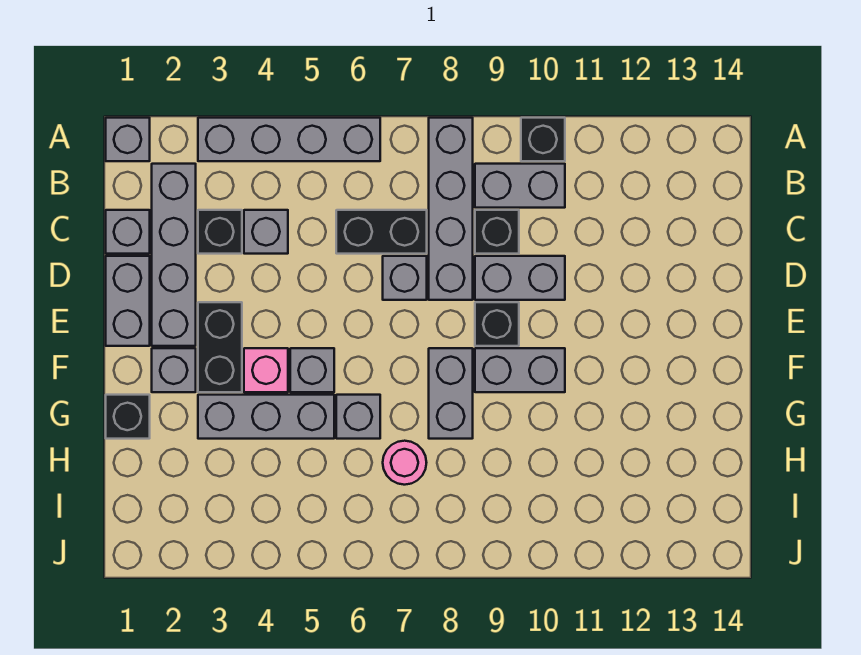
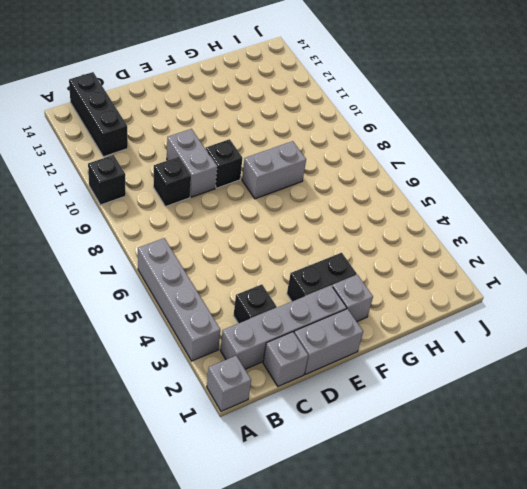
black 1x3 brick [69,72,128,157] -> none
none -> grey 1x4 brick [429,118,473,300]
none -> grey 1x2 brick [475,164,565,208]
none -> grey 1x1 brick [244,210,288,254]

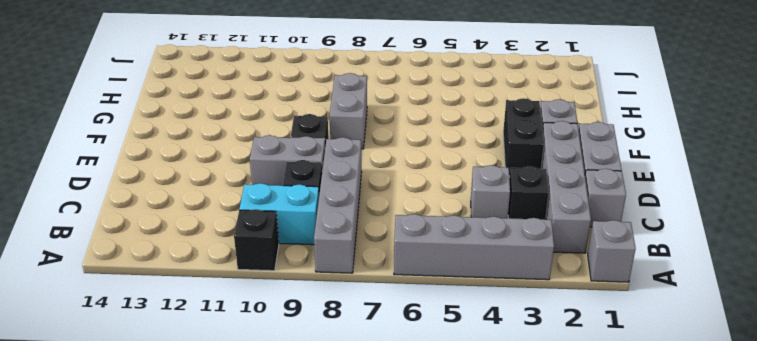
cyan 1x2 brick [239,183,319,245] -> grey 1x2 brick [475,164,565,208]
none -> black 1x2 brick [336,210,427,254]
none -> grey 1x1 brick [383,256,427,300]
none -> pink 1x1 brick [244,348,288,392]

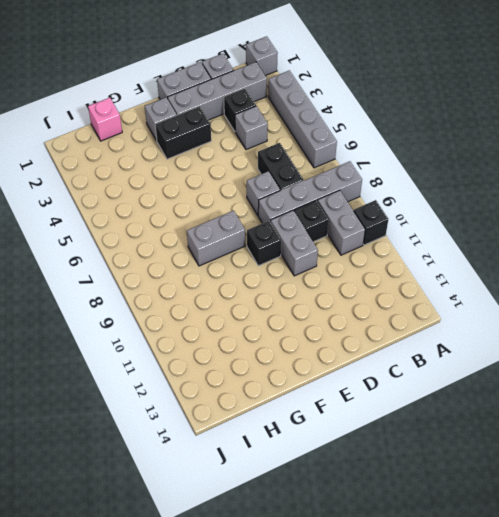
pink 1x1 brick [88,98,122,141] -> pink 1x1 brick moved to [244,348,288,392]
none -> grey 1x1 brick [290,348,334,392]
none -> grey 1x2 brick [475,348,565,392]
none -> black 1x1 brick [106,395,150,439]

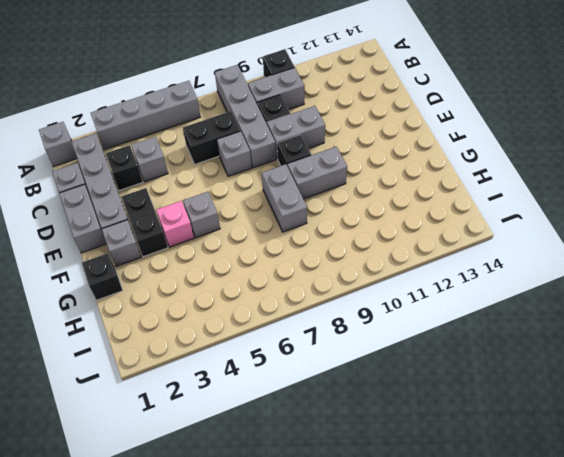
none -> grey 1x3 brick [198,395,334,439]
none -> grey 1x1 brick [336,395,380,439]
none -> pink 1x1 round brick [383,441,427,485]

